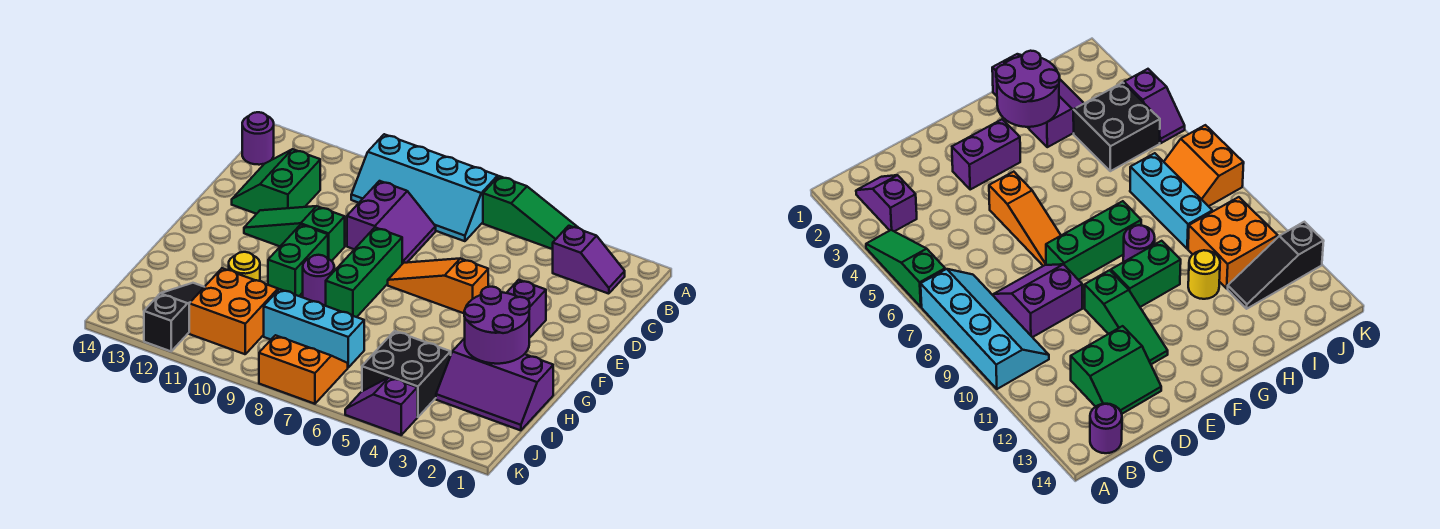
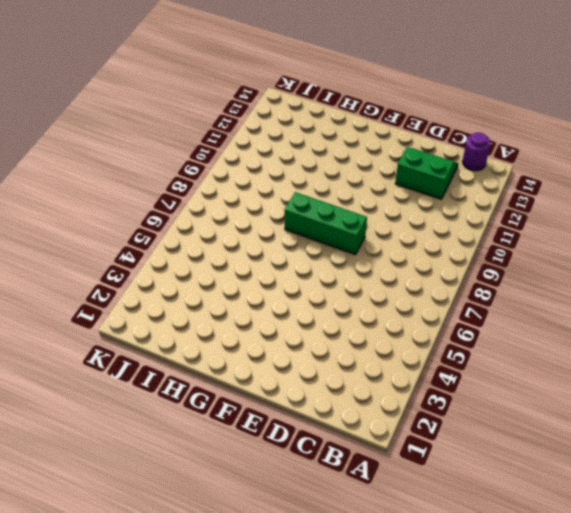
none -> green 1x3 slope [483,176,578,249]
none -> cyan 2x4 slope [351,134,498,241]
none -> purple 1x2 slope [553,226,625,294]

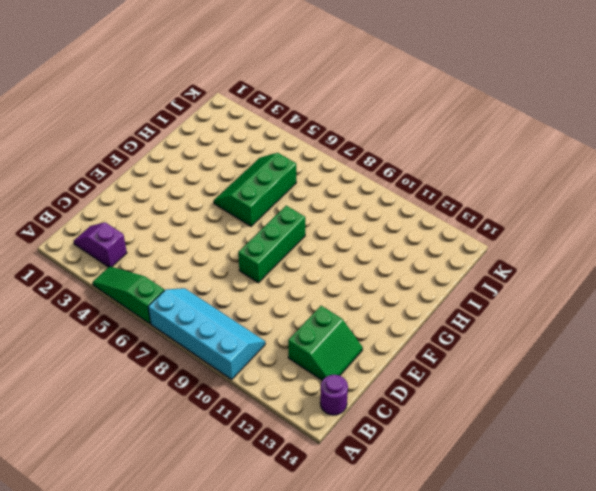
green 2x3 slope [214,153,296,226] -> black 2x2 brick [362,331,451,417]
none -> purple 2x2 slope [347,181,436,264]
none -> purple 1x2 brick [507,280,546,338]
none -> orange 1x3 slope [388,258,488,313]

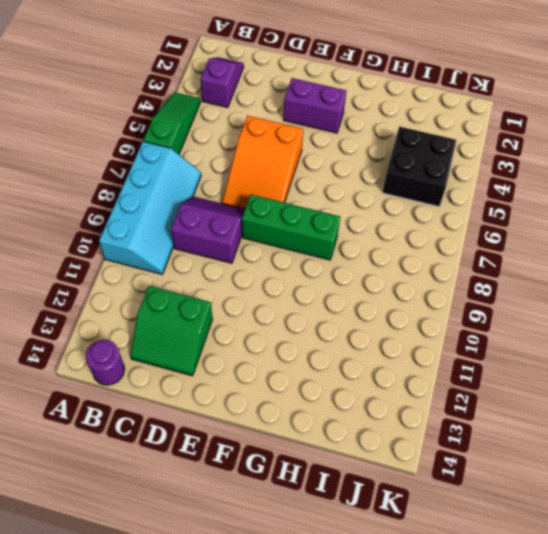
orange 2x3 slope [222,116,303,209] -> orange 1x3 slope [388,258,488,313]
none -> green 1x3 slope [244,206,345,261]
none -> green 1x2 brick [268,225,328,296]
none -> purple 1x1 round brick [303,255,334,306]

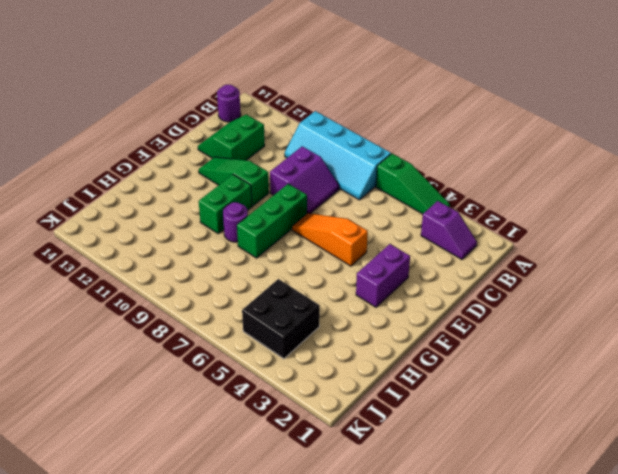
none -> purple 2x3 slope [436,338,553,430]
none -> yellow 1x1 round brick [229,252,260,281]
none -> cyan 1x3 brick [264,289,364,367]

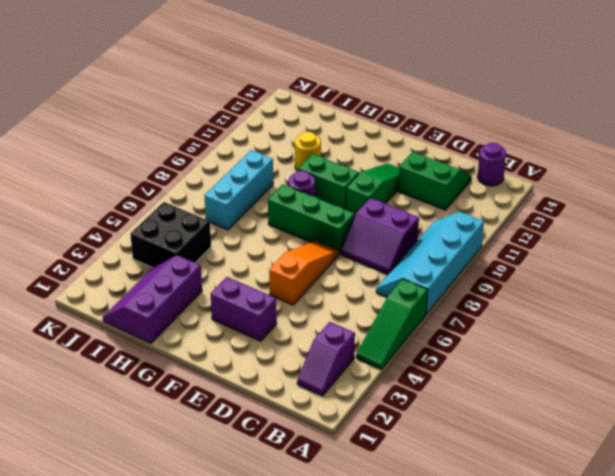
none -> orange 2x2 brick [189,268,278,354]
none -> black 1x3 slope [144,283,204,351]
none -> orange 2x2 slope [259,335,348,404]

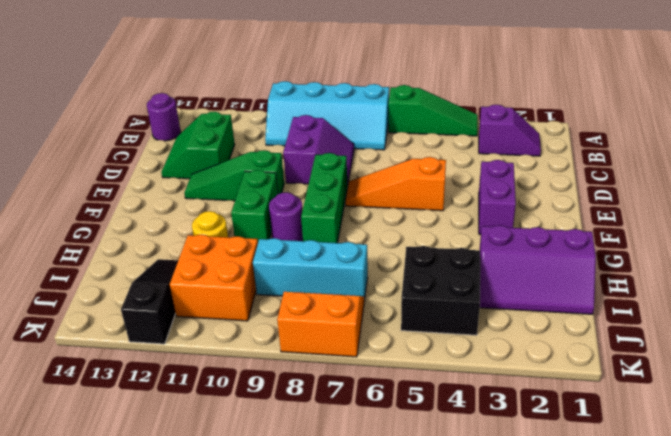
none -> purple 1x2 slope [345,377,417,435]
none -> purple 2x2 round brick [464,287,530,364]

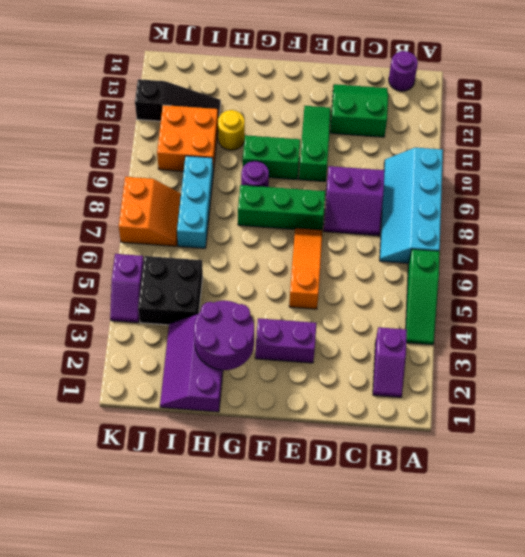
purple 1x2 slope [110,254,144,323] -> purple 1x2 slope turned to [345,377,417,435]

